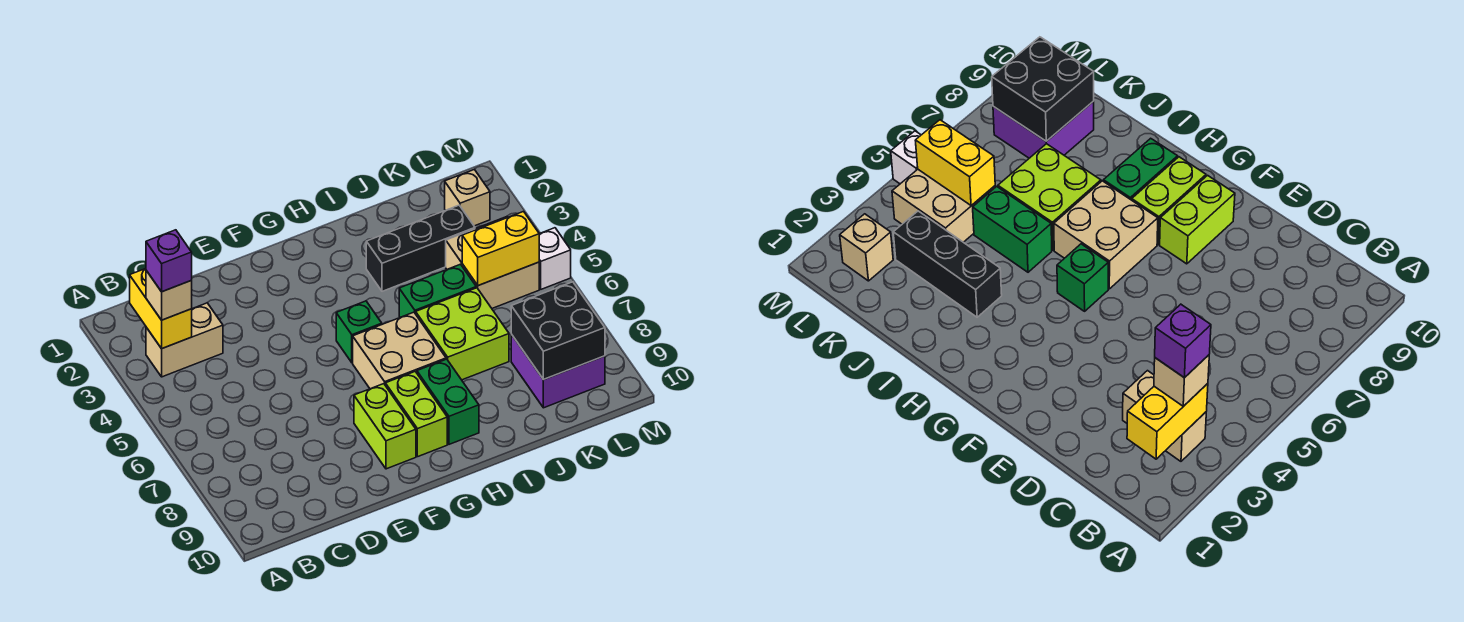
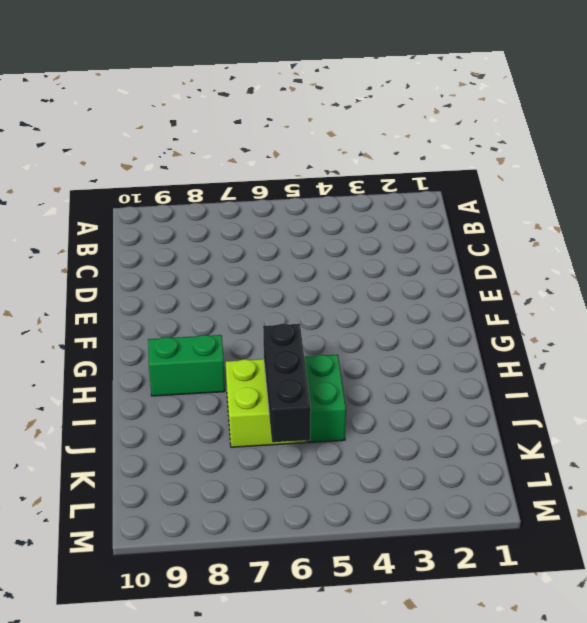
black 1x3 brick [263,324,311,442] -> black 1x3 brick moved to [366,205,475,291]
none -> tan 1x2 brick [146,303,223,377]
none -> lime 1x2 brick [354,384,416,469]
none -> green 1x1 brick [336,301,382,363]

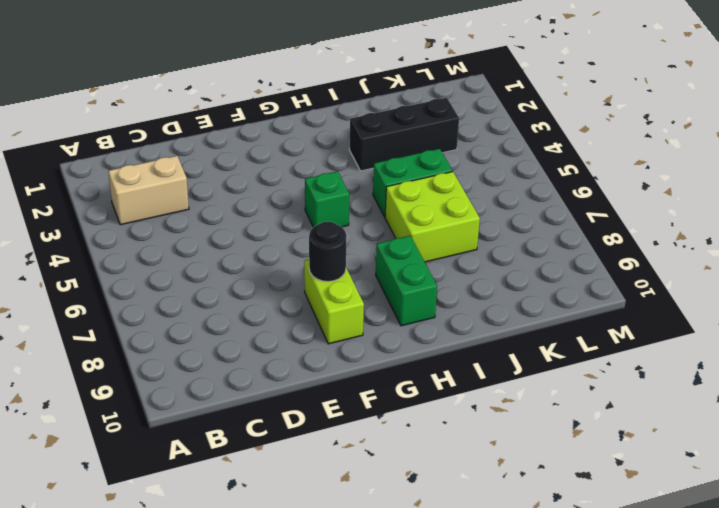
black 1x1 round brick [309,222,347,282] -> none
none -> tan 2x2 brick [353,312,446,389]
none -> lime 1x2 brick [385,372,447,457]
none -> tan 2x2 brick [446,217,539,308]

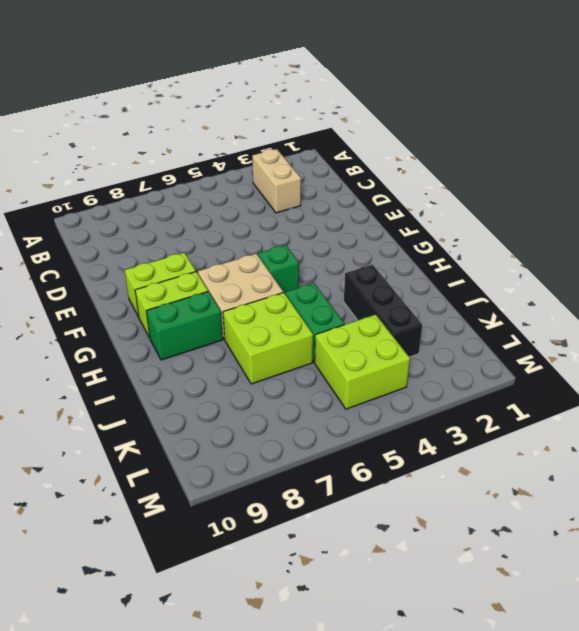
lime 2x2 brick [315,314,410,409] -> tan 2x2 brick [446,217,539,308]
none -> purple 2x2 brick [511,334,605,408]
none -> tan 1x1 brick [445,170,490,226]
none -> white 1x1 brick [539,228,571,289]

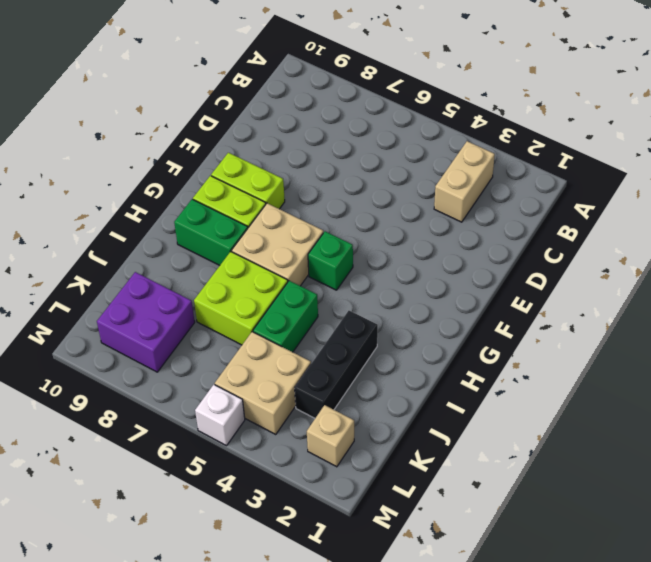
none -> yellow 1x2 brick [130,269,192,349]
none -> yellow 1x2 brick [462,212,539,286]
none -> black 2x2 brick [511,282,605,380]

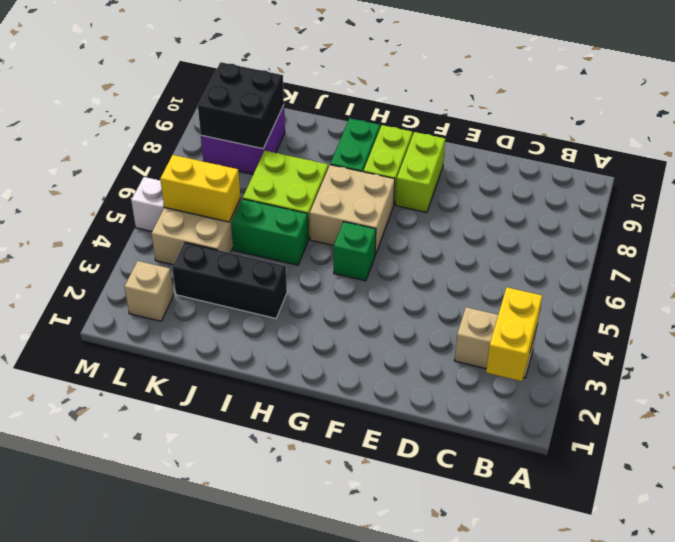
none -> tan 1x1 brick [146,271,192,320]
none -> purple 1x1 brick [146,230,192,292]

